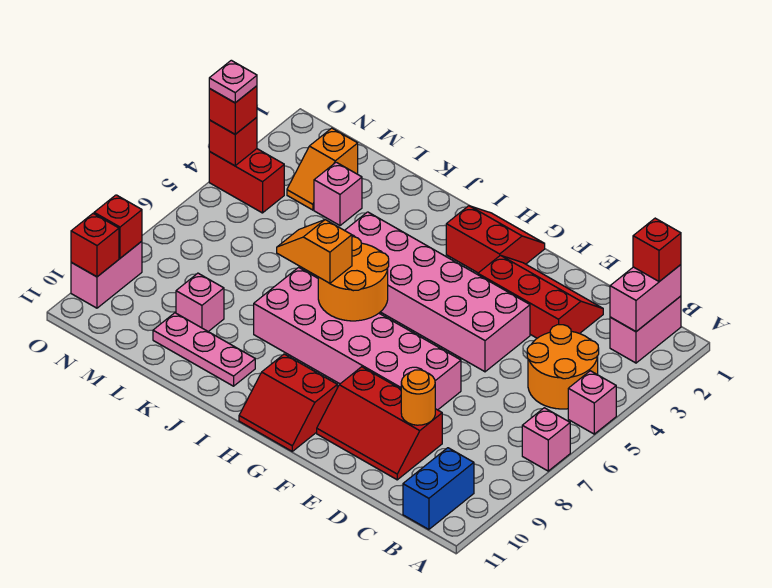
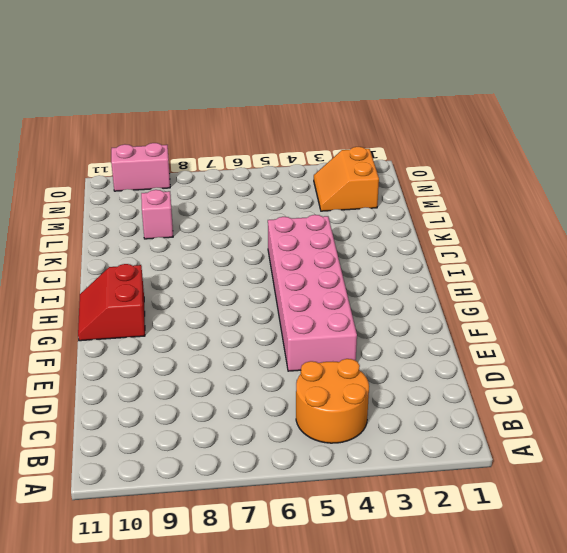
orange 2x2 slope [314,147,379,211] -> orange 1x2 slope [287,128,358,210]
none -> pink 1x1 brick [568,371,616,434]
none -> pink 1x1 brick [522,408,570,471]
none -> pink 1x2 brick [610,296,681,363]

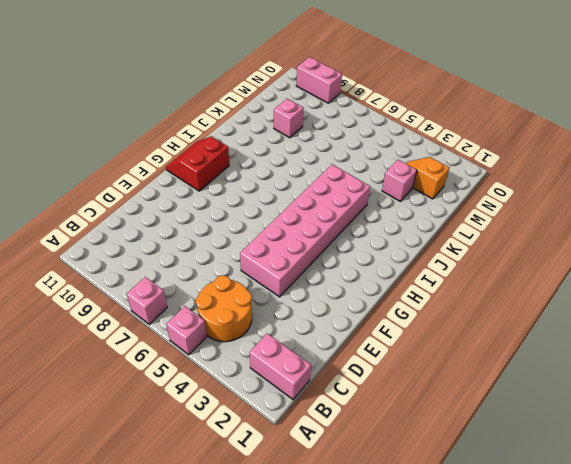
none -> blue 1x2 brick [403,448,474,529]
none -> red 2x3 slope [478,255,603,338]
none -> red 2x3 slope [317,367,442,480]

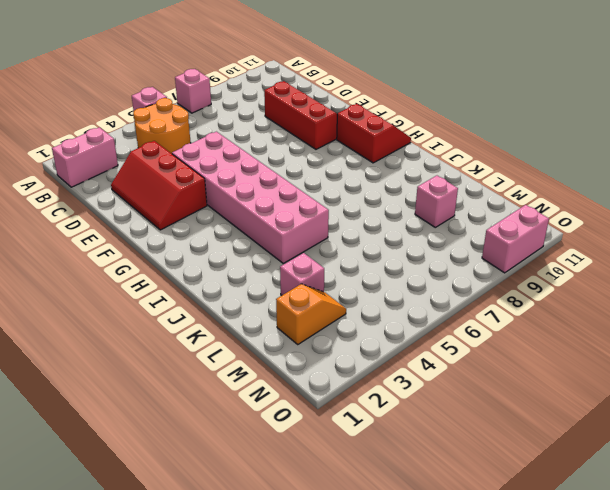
none -> blue 1x2 brick [403,448,474,529]
none -> pink 2x6 brick [254,267,461,410]
none -> red 2x2 slope [446,206,545,273]

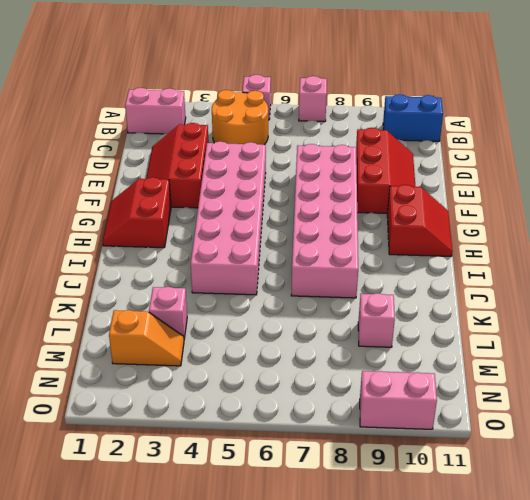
none -> pink 1x3 plate [153,313,255,386]
none -> red 1x2 brick [209,149,284,213]
none -> pink 1x2 brick [610,265,681,332]

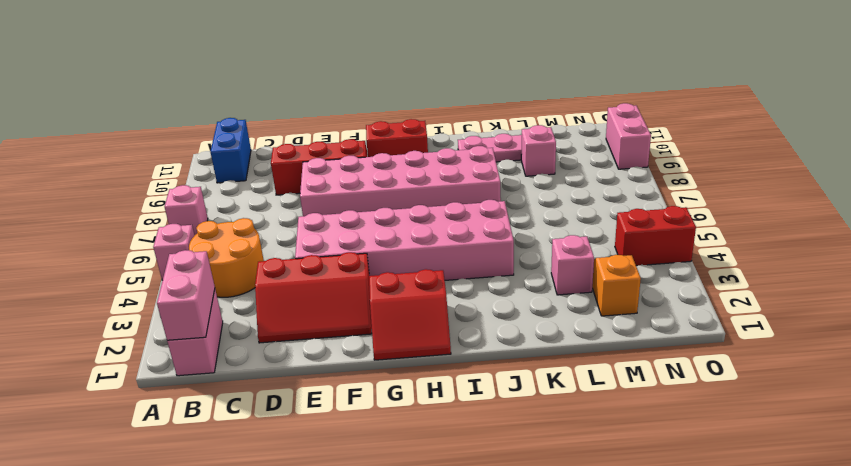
none -> orange 1x1 round brick [401,370,435,425]
none -> orange 2x2 round brick [318,236,389,321]
none -> red 1x1 brick [209,117,257,166]

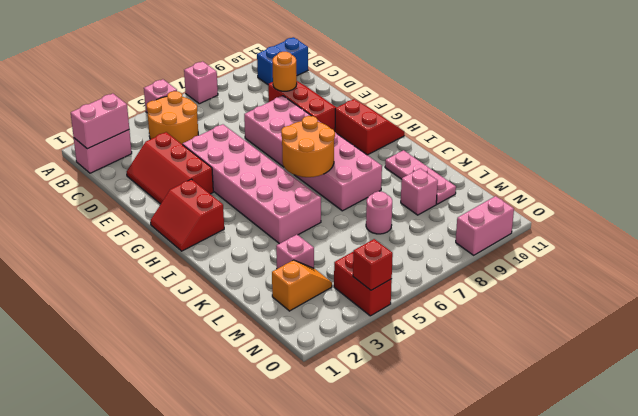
pink 1x1 round brick [366,191,392,234] -> none
none -> red 1x1 brick [94,195,142,258]
none -> red 1x1 brick [71,214,119,277]
none -> red 1x1 brick [633,218,681,282]

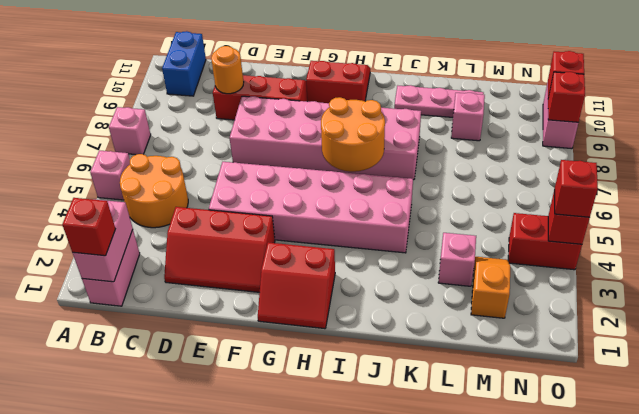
none -> orange 1x2 slope [277,220,352,283]
none -> pink 1x1 plate [209,60,257,103]

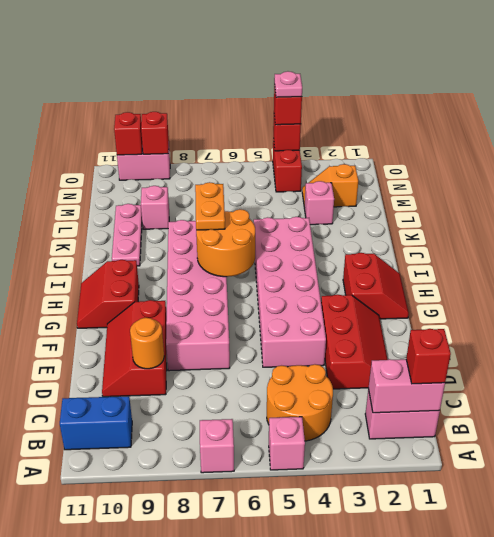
orange 1x2 plate [195,182,225,230] -> orange 1x2 slope [277,220,352,283]

